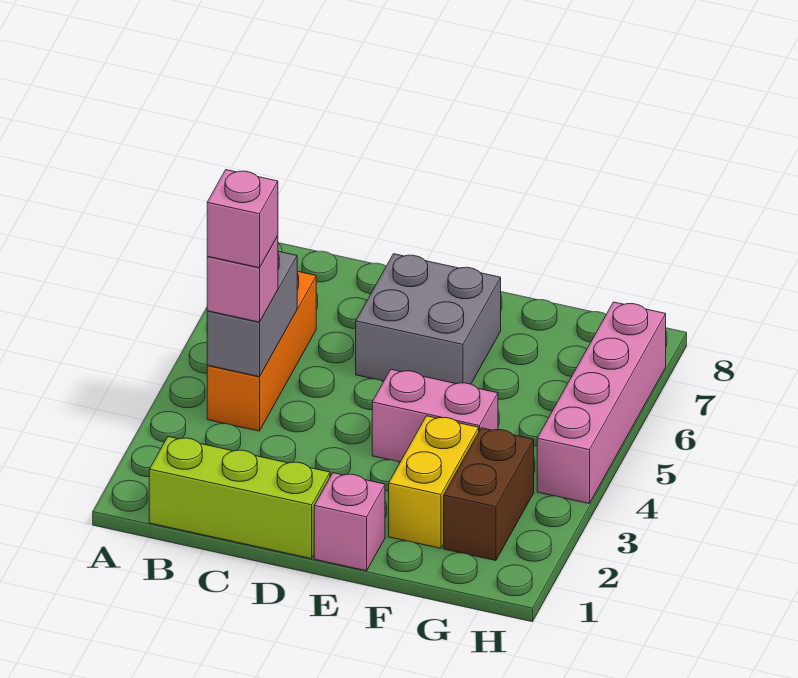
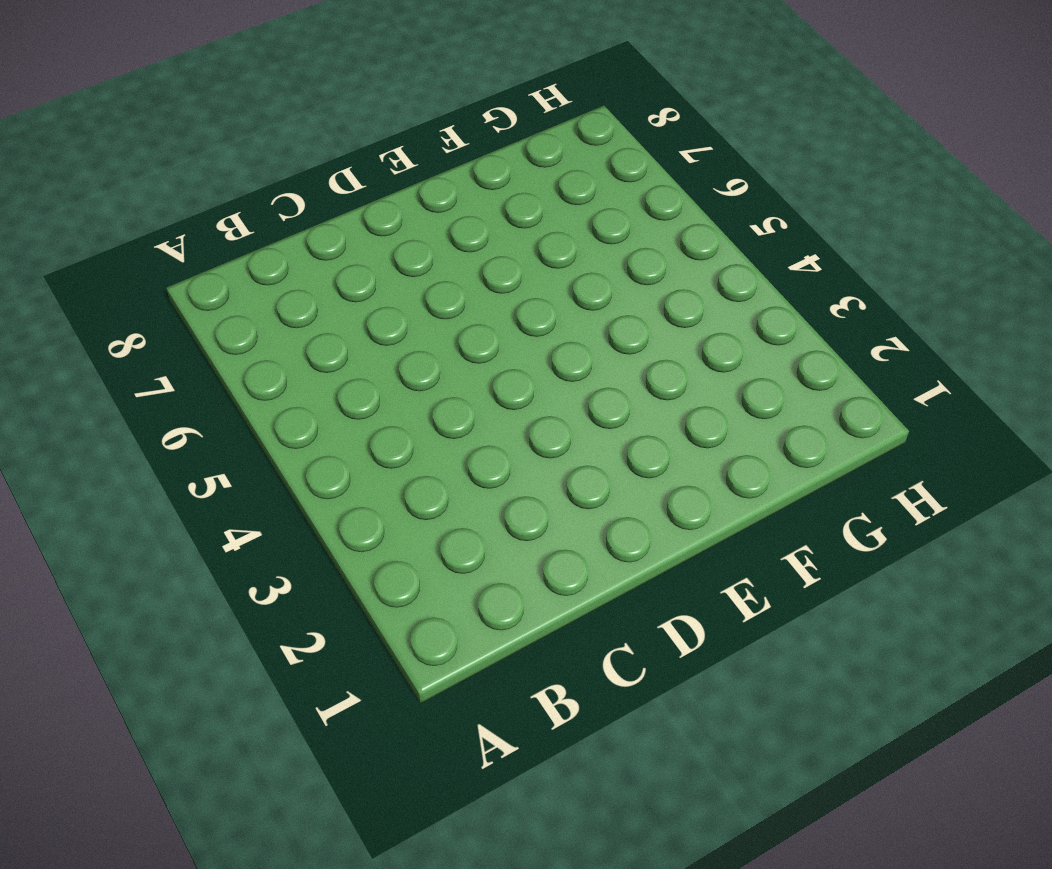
none -> lime 1x3 brick [149,437,330,559]
none -> orange 1x3 brick [207,271,316,431]

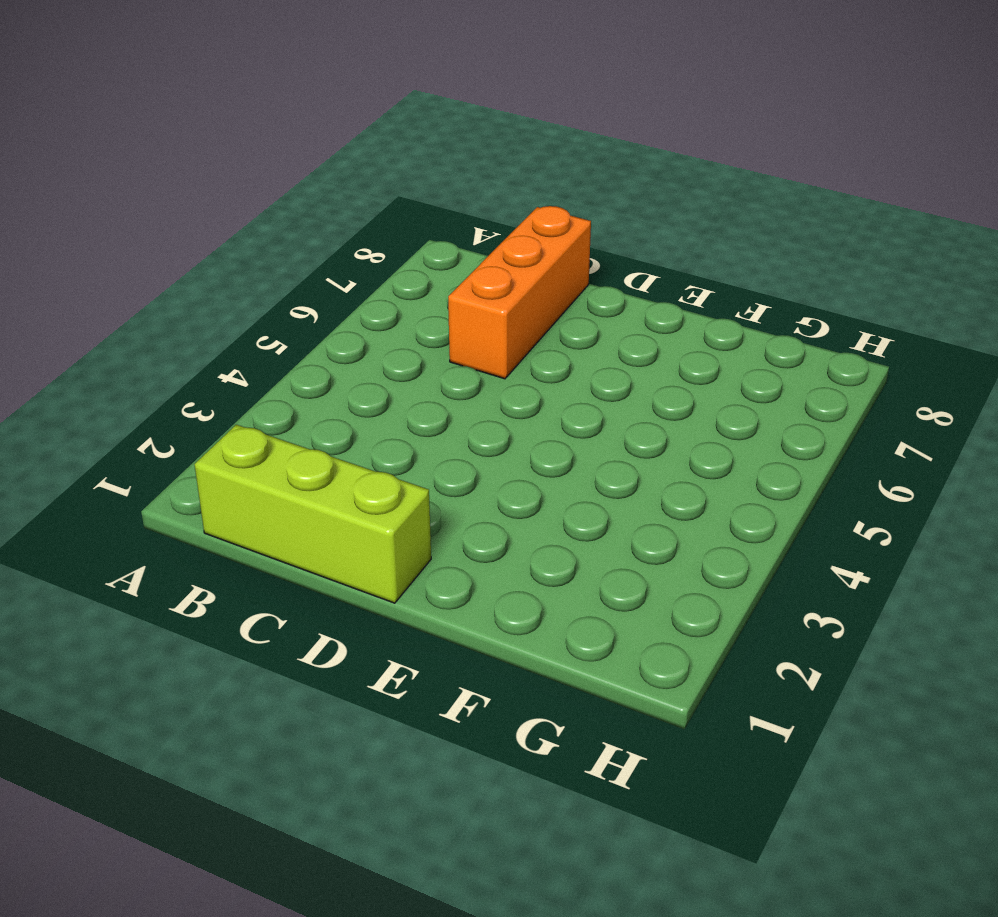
orange 1x3 brick [448,206,591,379] -> orange 1x3 brick moved to [207,271,316,431]
none -> grey 2x2 brick [356,254,501,384]
none -> pink 1x1 brick [314,473,385,571]

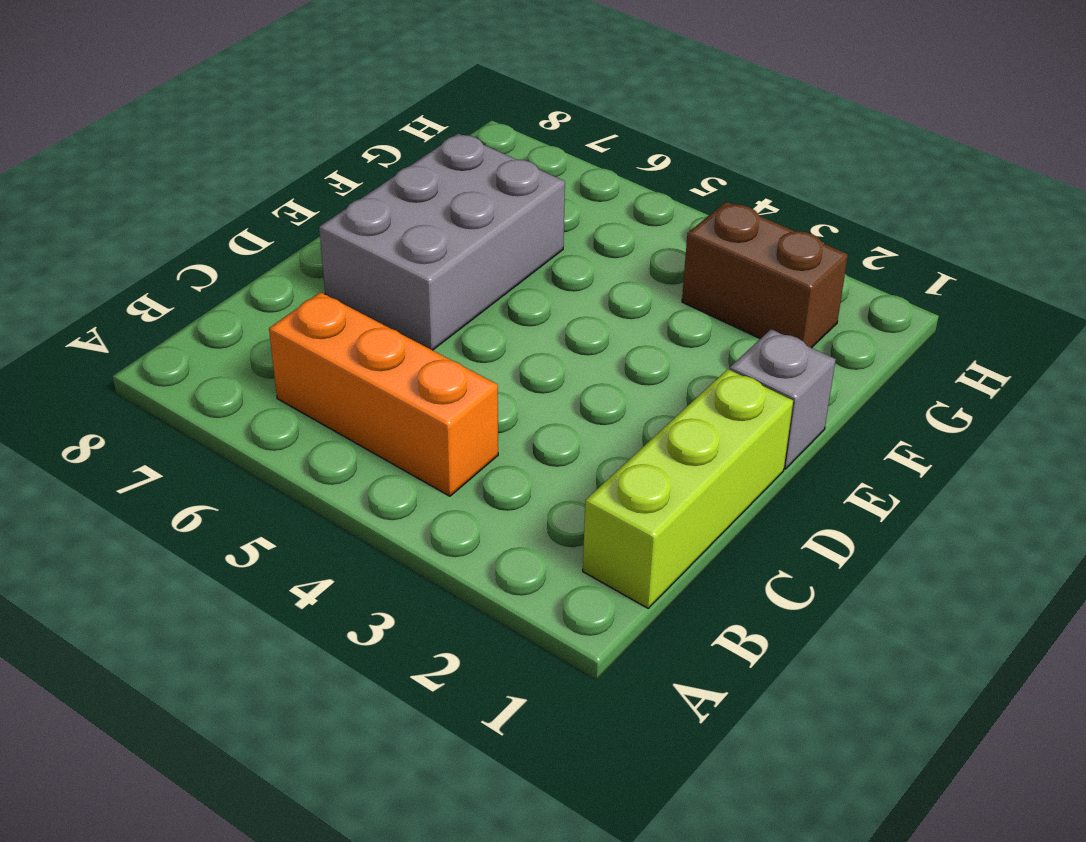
grey 2x3 brick [319,134,565,350] -> grey 2x2 brick [356,254,501,384]
grey 1x1 brick [730,329,836,469] -> pink 1x1 brick [314,473,385,571]
none -> pink 1x2 brick [372,369,498,462]
none -> yellow 1x2 brick [389,416,479,548]

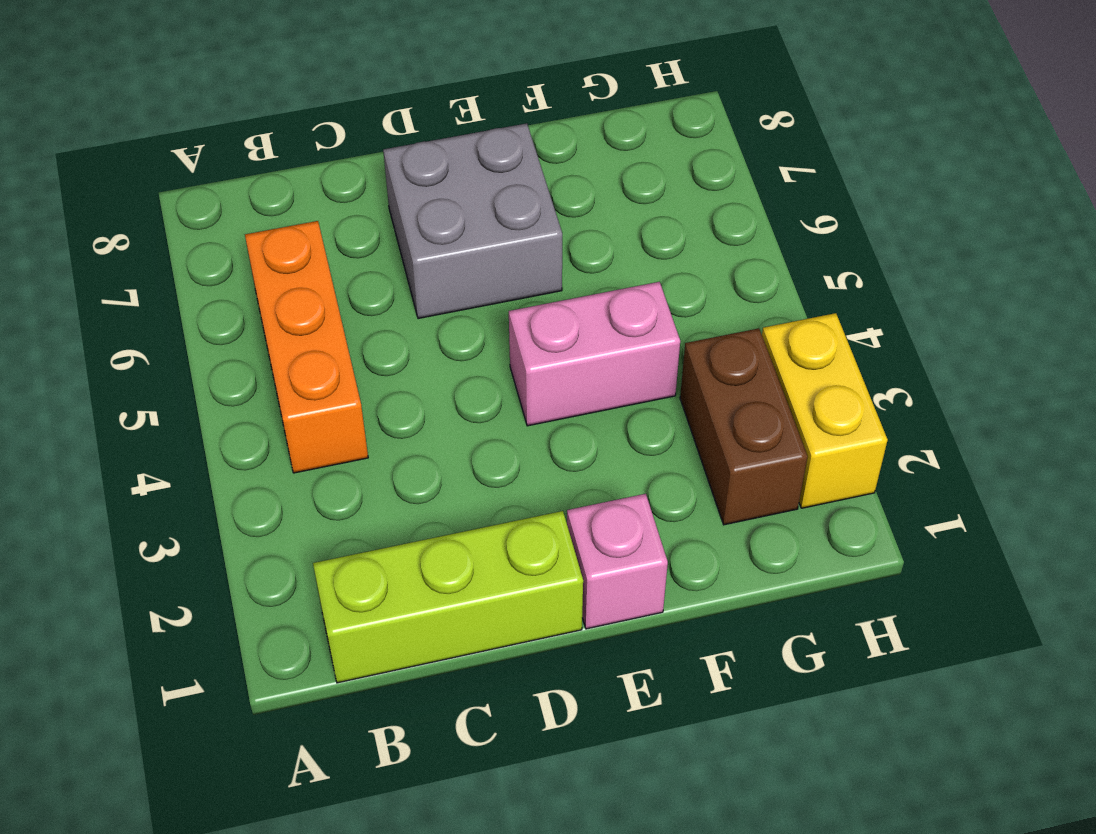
yellow 1x2 brick [762,313,888,508] -> yellow 1x2 brick moved to [389,416,479,548]
none -> pink 1x4 brick [537,302,666,504]
none -> grey 1x2 brick [207,251,297,377]

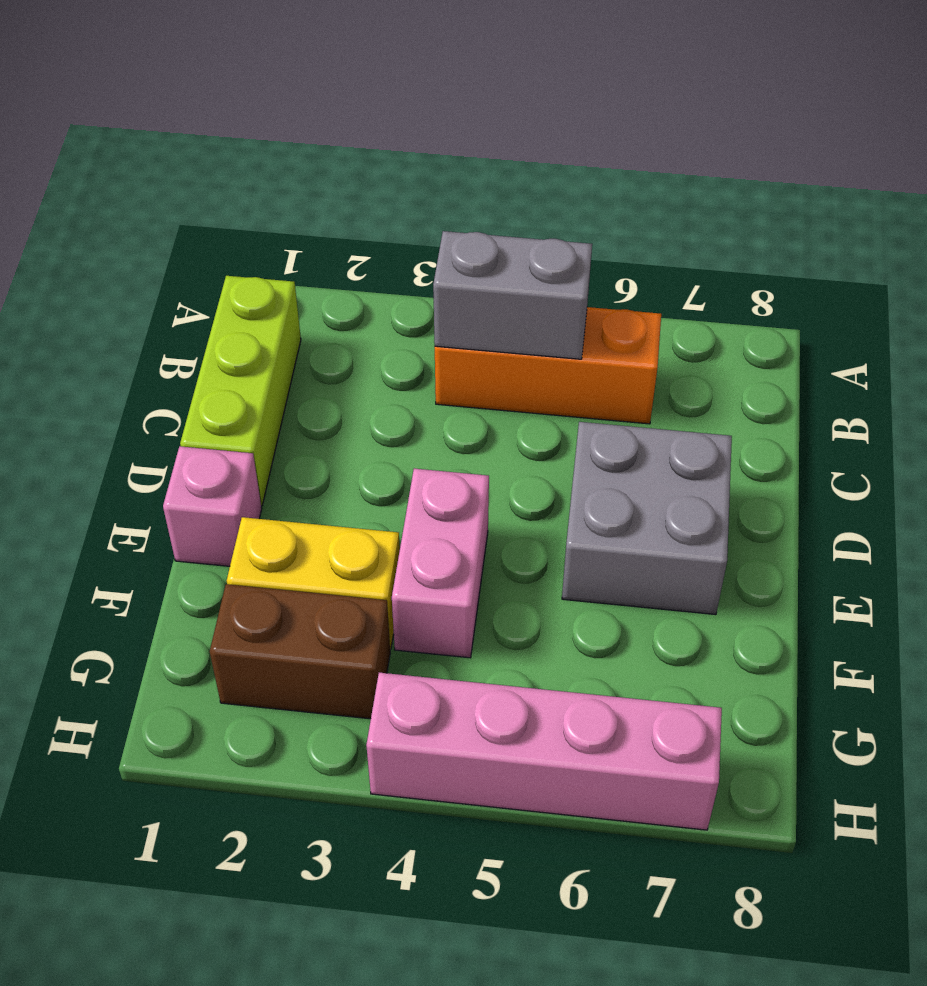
none -> pink 1x1 brick [207,236,278,322]
none -> pink 1x1 brick [207,170,278,268]

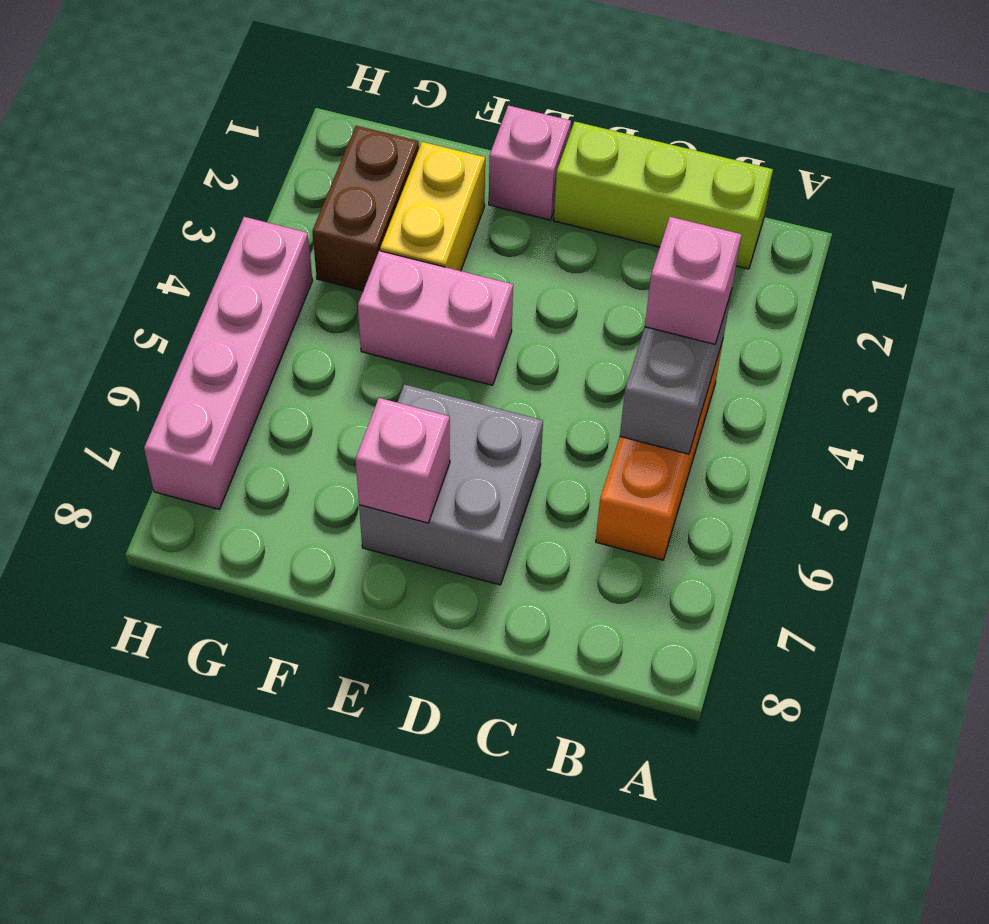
pink 1x1 brick [356,398,450,523] -> pink 1x1 brick moved to [207,170,278,268]

